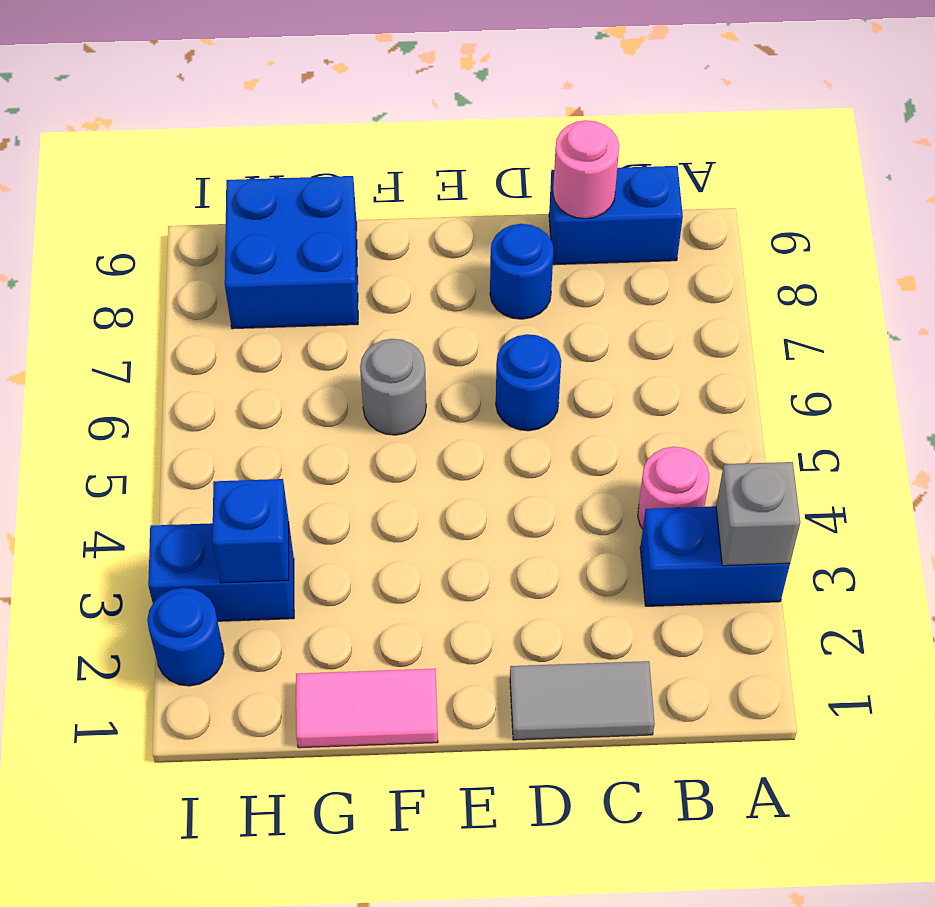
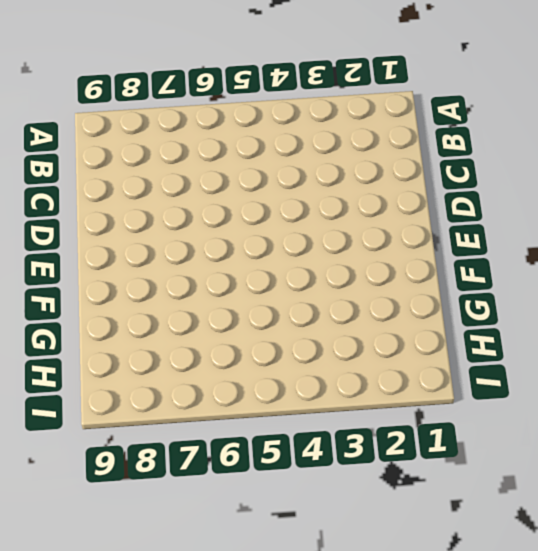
none -> blue 1x2 brick [640,506,790,606]
none -> pink 1x1 round brick [638,447,709,529]
none -> blue 1x2 brick [549,166,683,265]

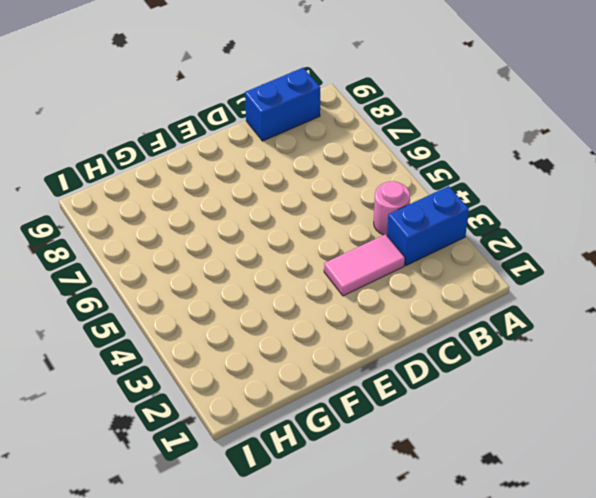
pink 1x2 tile [324,234,405,296] -> pink 1x2 tile moved to [296,669,438,748]
none -> grey 1x2 tile [510,661,655,740]
none -> blue 1x1 round brick [496,334,561,431]
none -> blue 1x1 round brick [490,224,554,319]

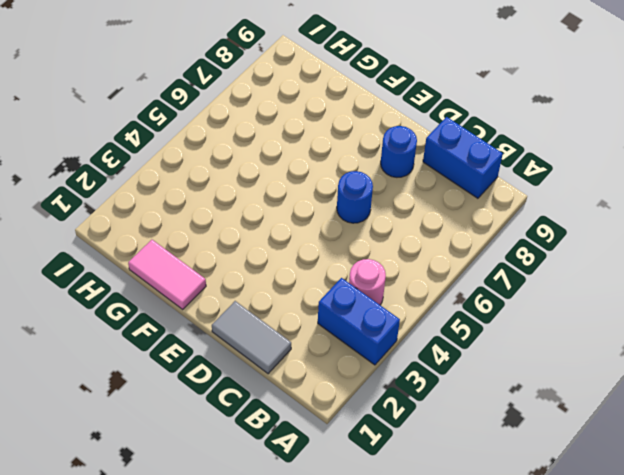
none -> grey 1x1 round brick [360,339,426,435]
none -> blue 2x2 brick [225,176,358,329]
none -> blue 1x2 brick [148,523,294,621]

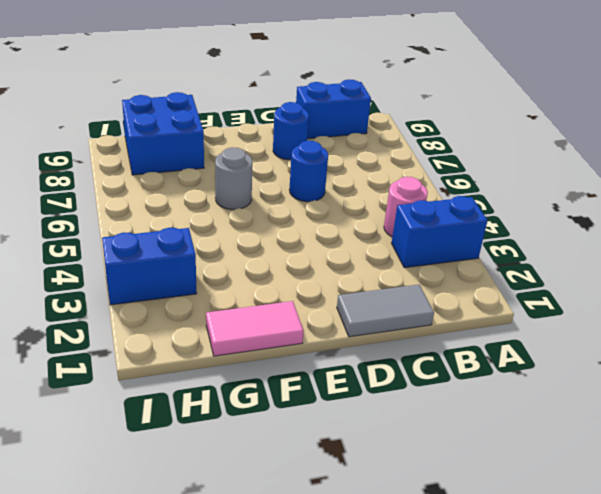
none -> blue 1x1 round brick [147,588,224,686]
none -> grey 1x1 brick [716,462,800,566]
none -> pink 1x1 round brick [553,120,619,219]

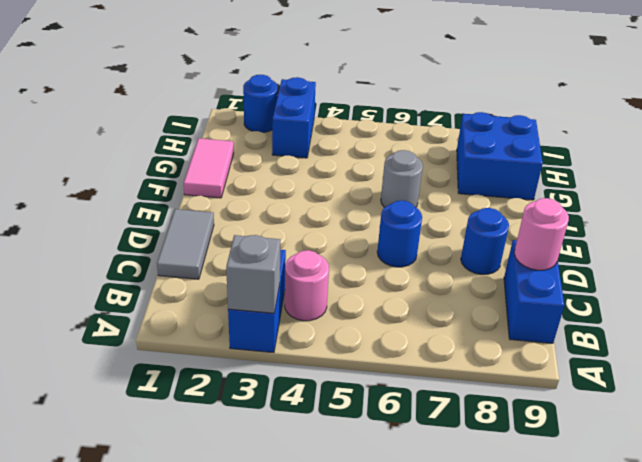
none -> blue 1x1 brick [212,479,289,583]

